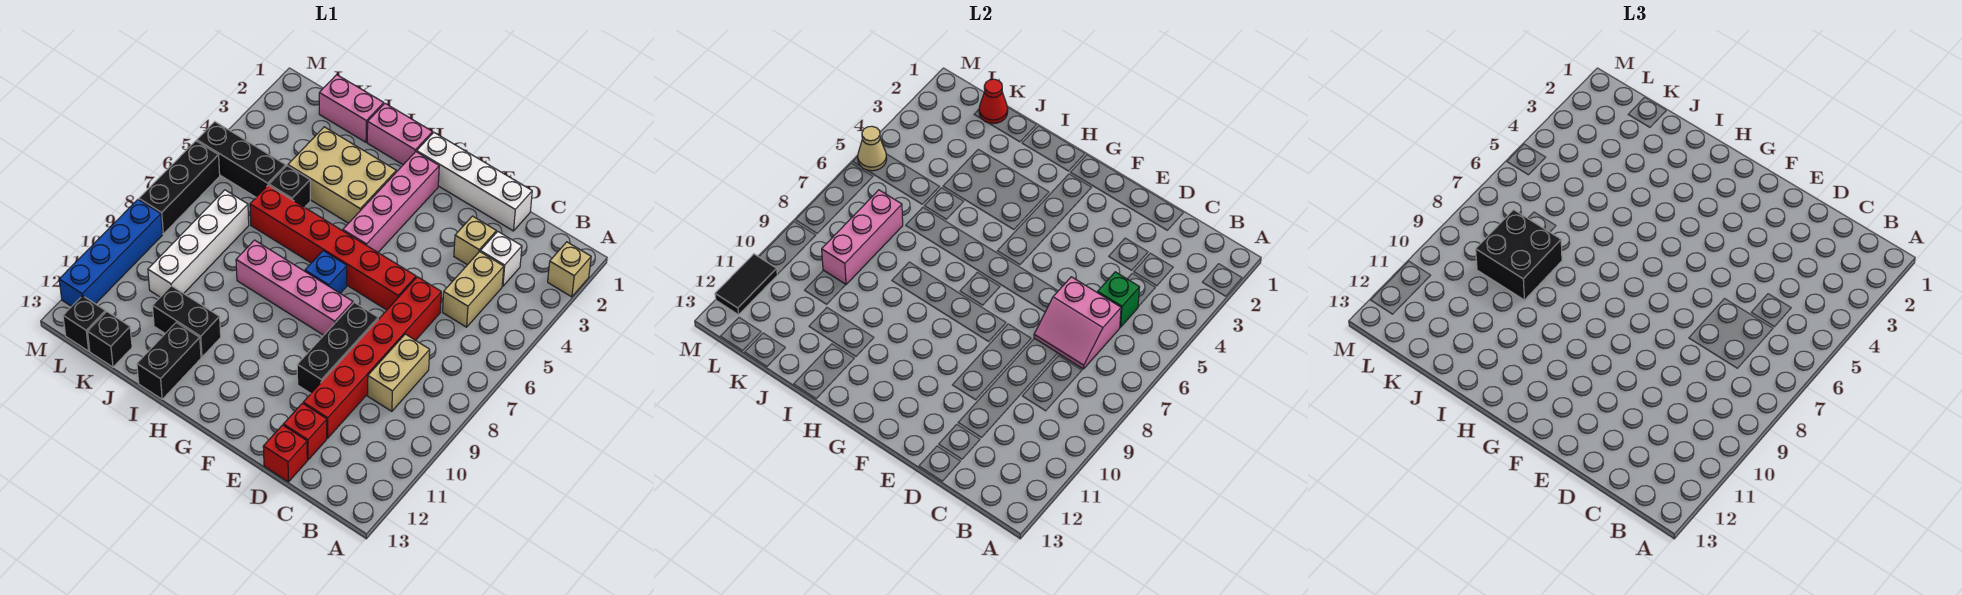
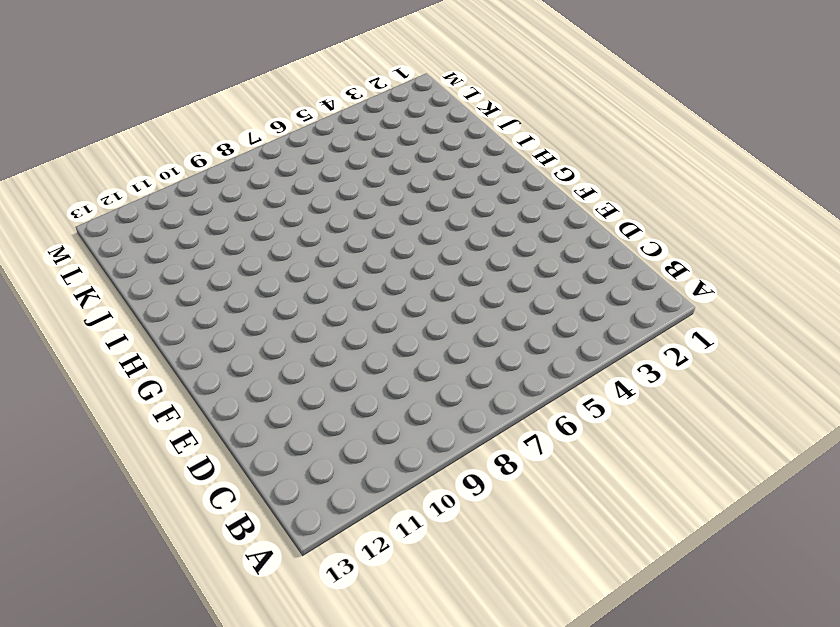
none -> tan 1x1 brick [548,242,591,297]
none -> white 1x1 brick [480,232,522,286]
none -> tan 1x2 brick [443,252,504,327]
none -> tan 1x2 brick [367,334,430,411]

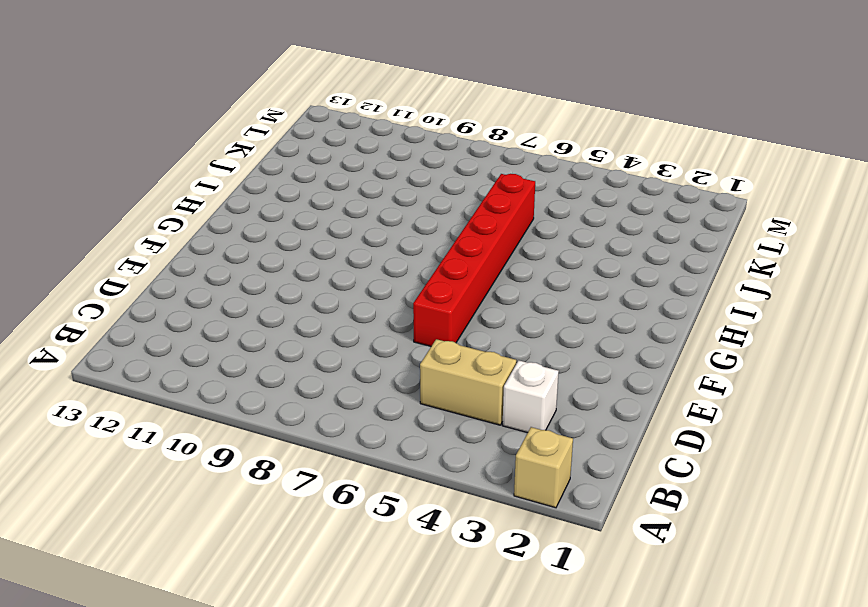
none -> tan 1x2 brick [367,334,430,411]
none -> white 1x4 brick [417,133,532,231]
none -> tan 1x1 brick [454,216,496,265]
none -> red 1x6 brick [303,277,441,438]

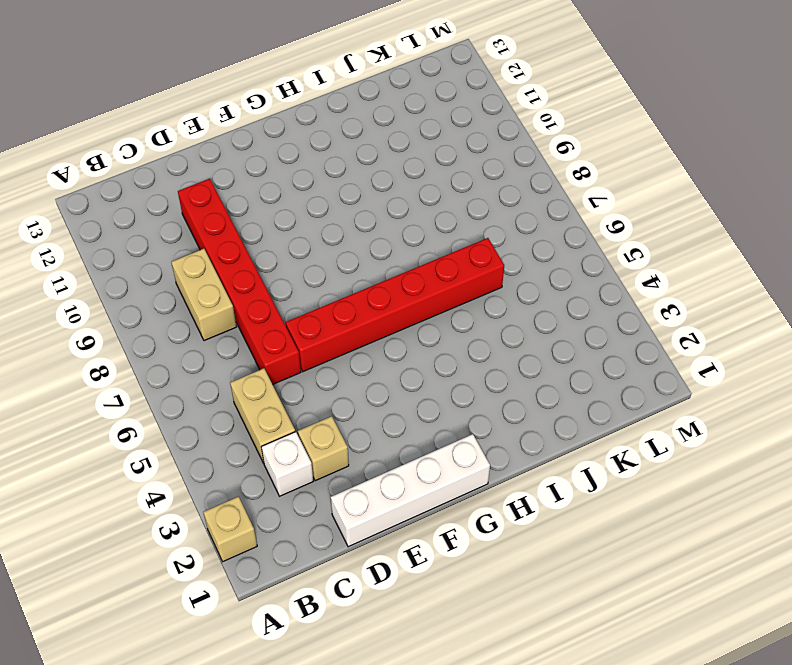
none -> red 1x1 brick [283,403,327,460]
none -> red 1x1 brick [263,425,307,482]
none -> black 1x3 brick [297,302,378,393]
none -> pink 1x4 brick [236,240,353,335]

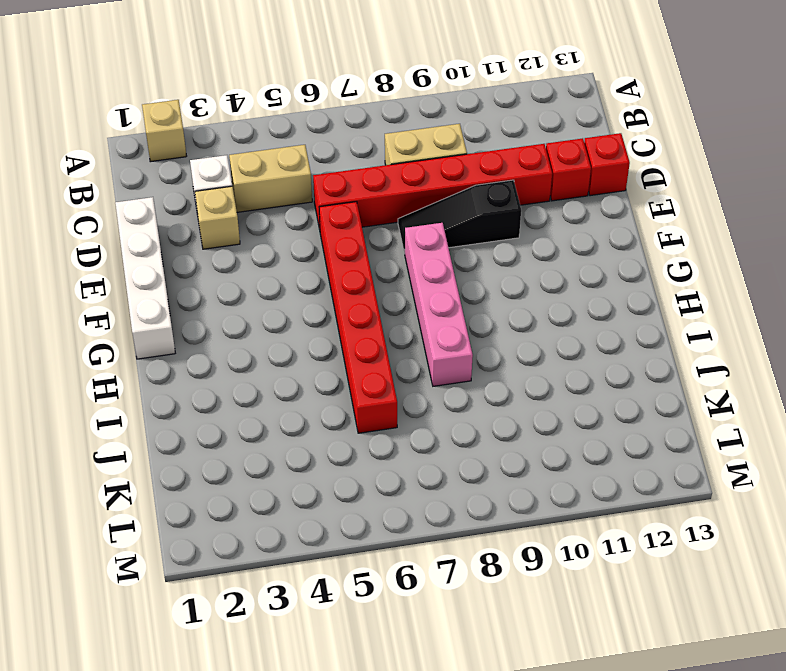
black 1x3 slope [398,180,521,254] -> black 1x3 brick [297,302,378,393]
none -> pink 1x4 brick [343,152,439,252]
none -> blue 1x1 brick [305,251,347,293]
none -> pink 1x2 brick [367,104,433,165]
none -> tan 2x3 brick [288,127,396,223]

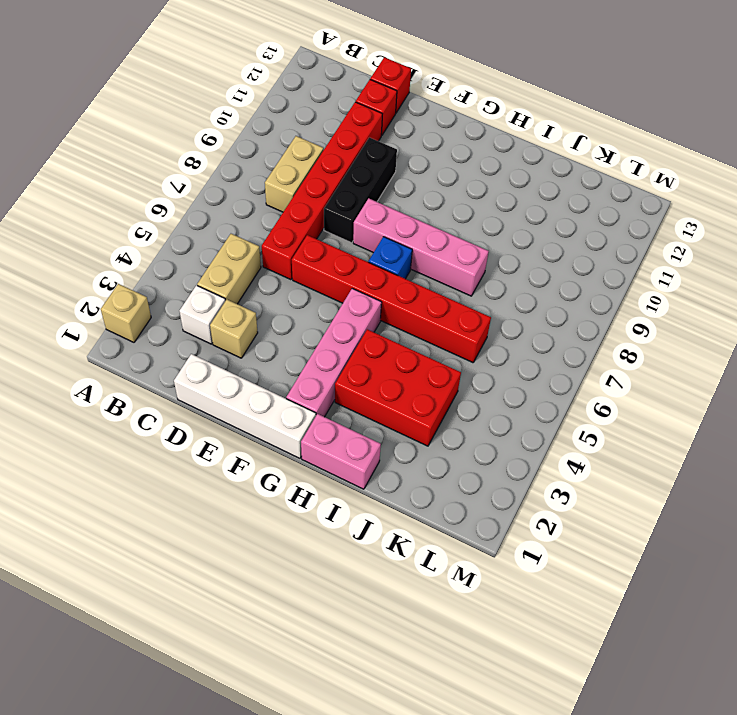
red 2x3 brick [335,329,461,446] -> tan 2x3 brick [288,127,396,223]
none -> black 1x2 brick [153,286,221,357]
none -> black 1x2 brick [137,322,201,399]
none -> pink 1x2 brick [319,75,384,142]
none -> black 1x1 brick [269,166,310,207]

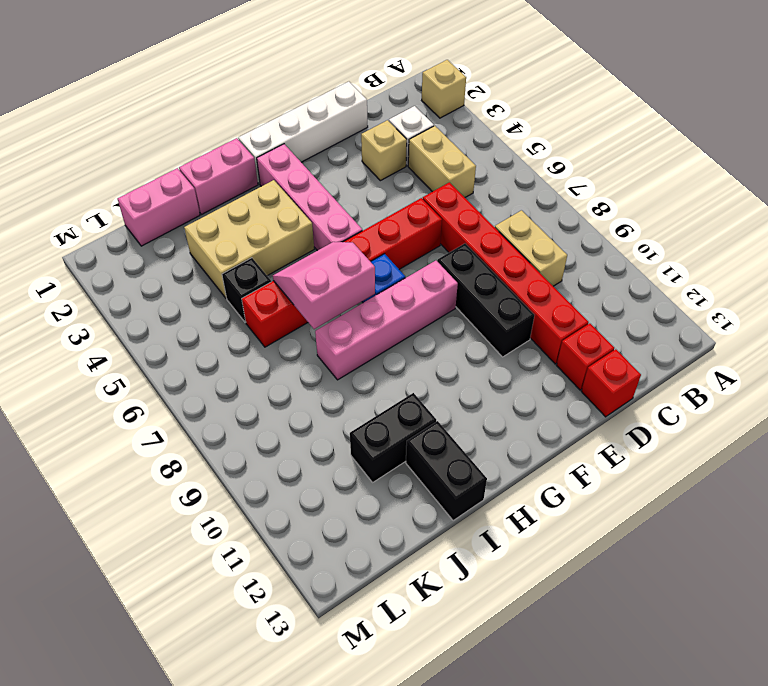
pink 2x2 slope [273,242,375,329] -> pink 2x2 slope turned to [1034,277,1121,369]
none -> black 1x3 brick [197,122,286,197]
none -> white 1x4 brick [148,190,249,297]
none -> black 1x1 brick [88,312,132,367]
none -> black 1x1 brick [63,296,106,351]

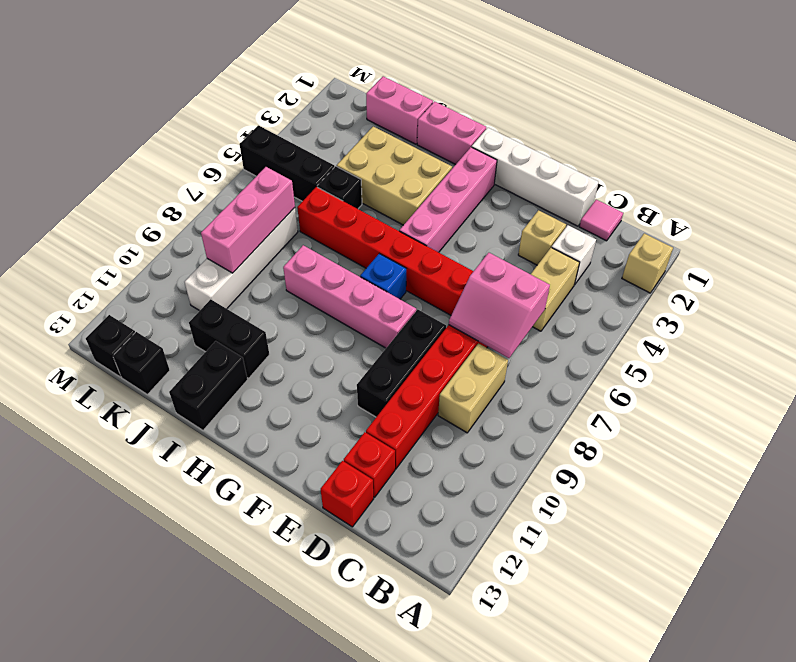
pink 1x1 tile [579,200,623,241] -> none
none -> black 1x3 brick [139,141,220,234]
none -> blue 1x4 brick [59,200,162,306]
none -> green 1x1 brick [1098,272,1139,327]
none -> red 1x1 cone [979,79,1008,123]

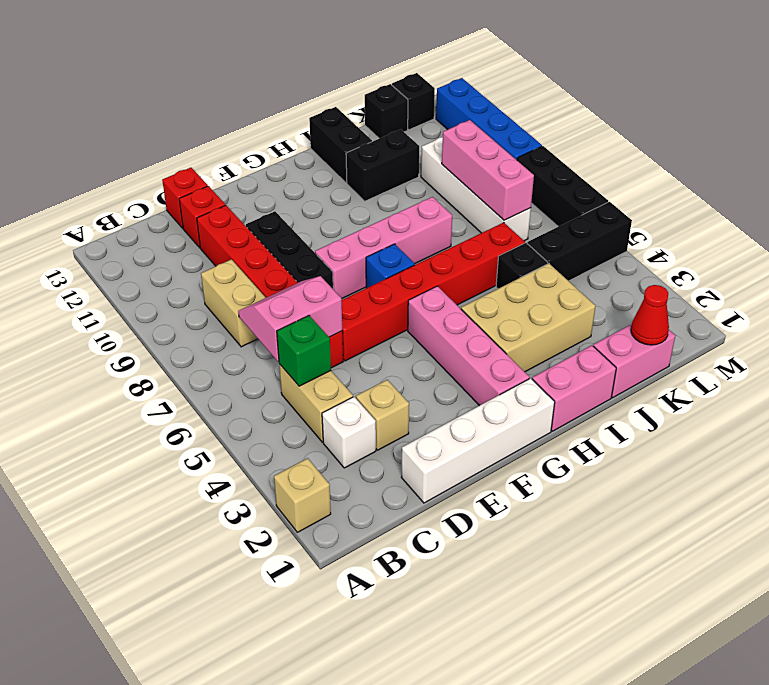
none -> tan 1x1 cone [858,126,887,171]
none -> black 1x2 tile [715,254,777,315]
none -> black 2x2 brick [1476,210,1562,300]

